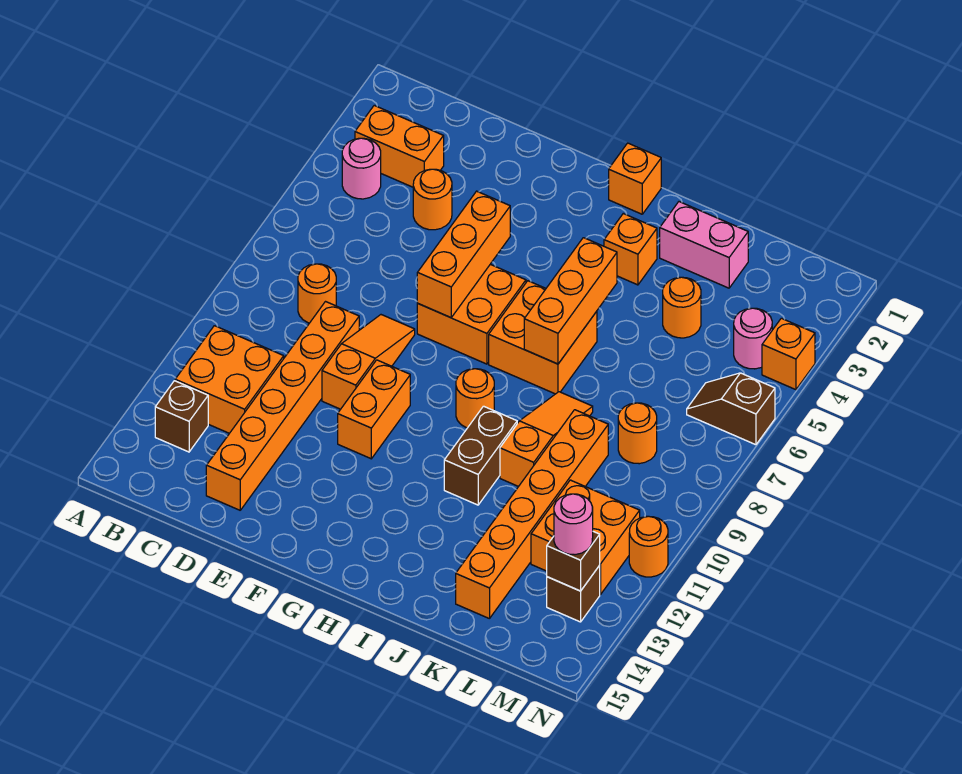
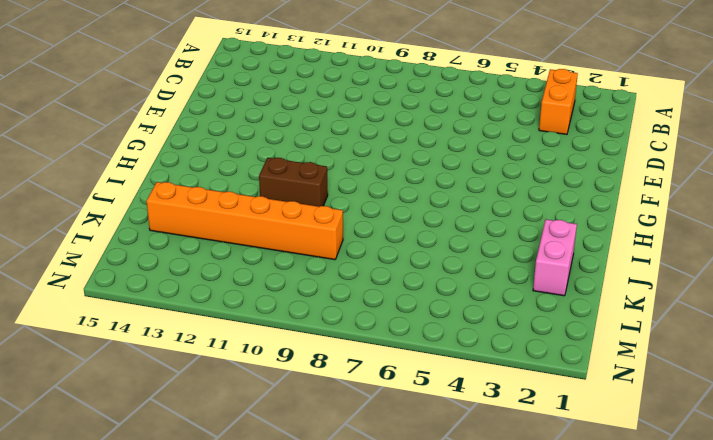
none -> pink 1x1 round brick [342,138,381,199]
none -> orange 2x2 brick [175,326,284,433]
none -> brown 1x1 brick [155,381,208,452]
none -> orange 1x1 round brick [298,264,336,323]

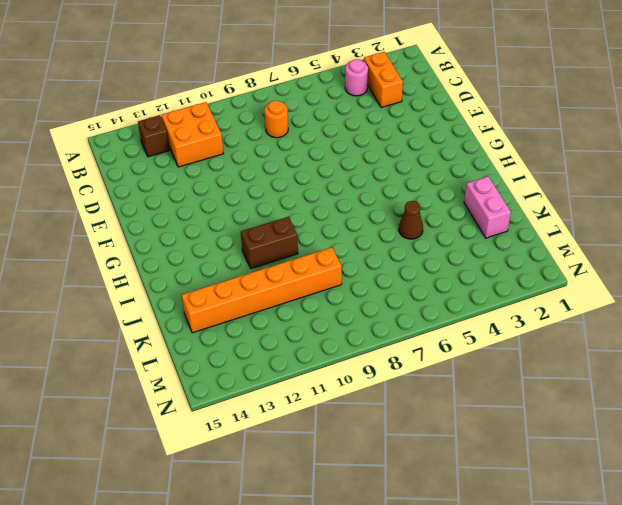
brown 1x1 cone [399,201,423,239] -> none
none -> orange 1x1 round brick [413,169,452,230]
none -> orange 1x6 brick [206,302,359,510]
none -> orange 1x3 slope [322,315,415,409]
none -> orange 2x2 brick [417,264,526,364]

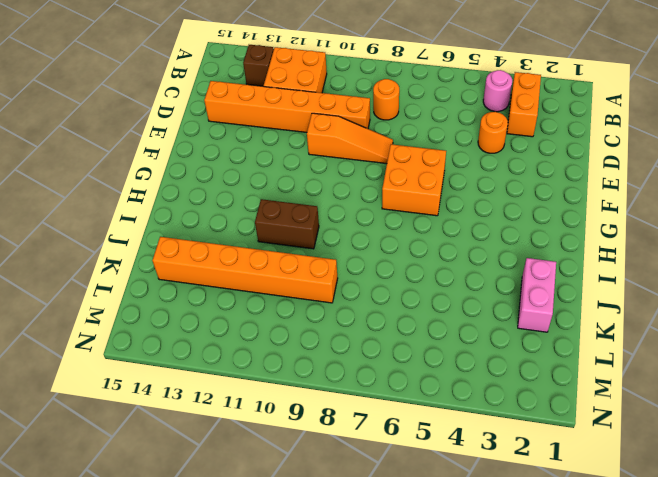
none -> orange 1x2 brick [338,360,410,459]
none -> orange 1x1 brick [609,143,661,214]
none -> orange 2x2 brick [489,281,597,394]
none -> orange 1x1 round brick [456,369,494,428]

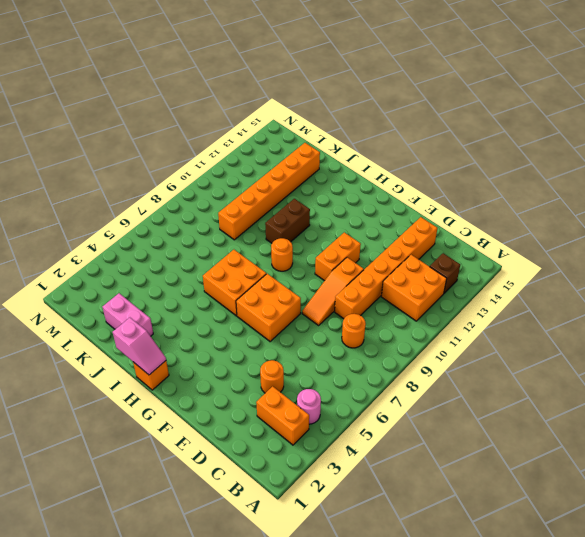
pink 1x2 slope [113,318,166,375] -> none
none -> orange 1x1 brick [604,214,657,285]
none -> orange 1x3 slope [500,392,593,487]
none -> orange 1x1 round brick [663,277,701,338]
none -> orange 1x1 round brick [618,403,657,464]

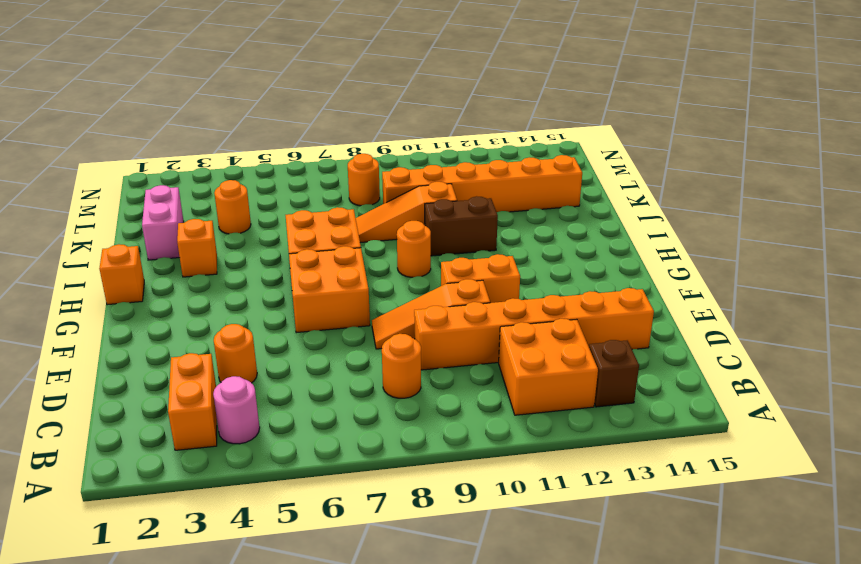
none -> orange 2x2 brick [531,480,640,594]
none -> pink 1x1 round brick [734,308,772,369]
none -> brown 1x2 slope [687,373,775,445]
none -> brown 1x1 brick [547,566,600,622]

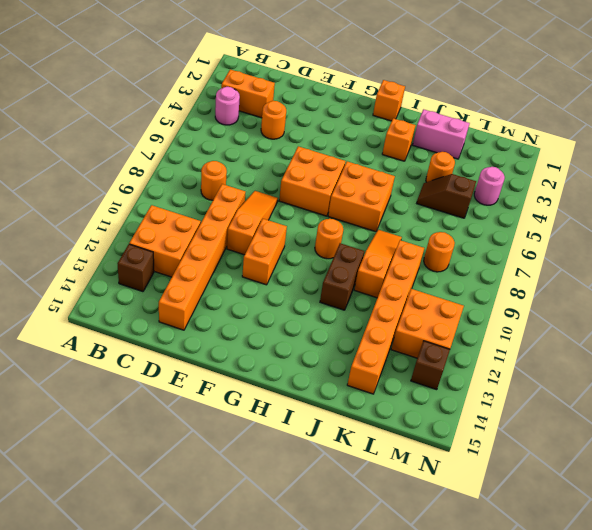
brown 1x2 slope [417,174,476,218] -> brown 1x2 slope moved to [687,373,775,445]
none -> orange 1x1 brick [762,318,815,390]
none -> orange 1x1 round brick [629,516,668,577]
none -> orange 1x3 brick [417,191,510,318]
none -> orange 1x3 brick [524,238,617,364]

